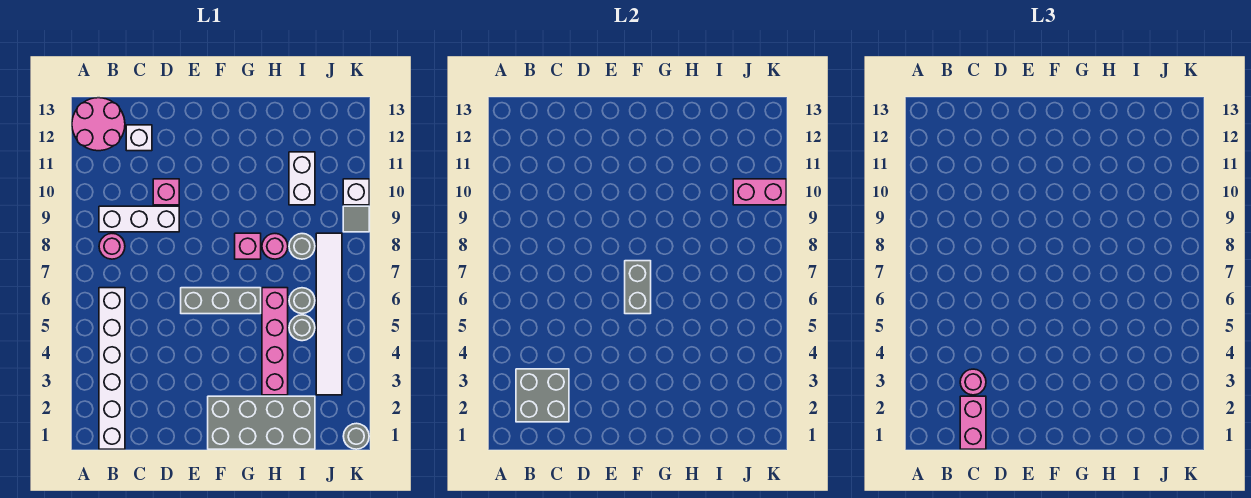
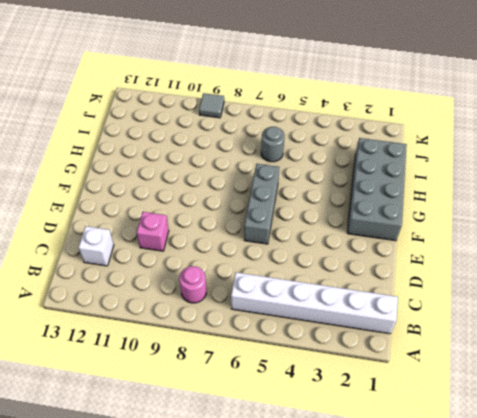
none -> pink 2x2 round brick [72,98,125,151]
none -> white 1x3 brick [99,206,179,232]
none -> pink 1x1 brick [235,233,261,259]

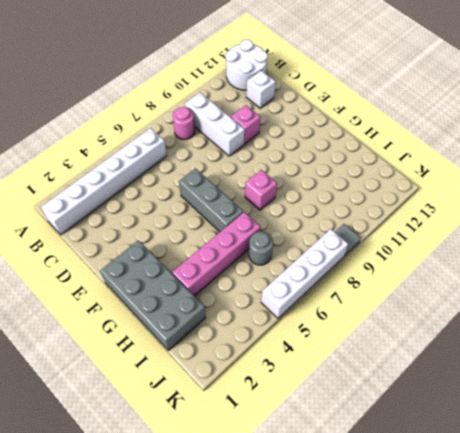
white 2x2 round brick [226,40,268,90] -> pink 2x2 round brick [72,98,125,151]
white 1x4 brick [261,229,348,318] -> none
none -> pink 1x1 round brick [262,234,288,259]
none -> grey 1x1 round brick [289,315,315,341]
none -> grey 1x1 round brick [289,234,315,259]

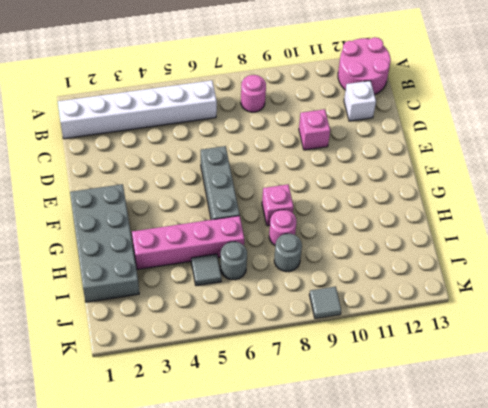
grey 1x1 tile [191,254,222,286] -> grey 1x1 round brick [289,315,315,341]
none -> white 1x3 brick [99,206,179,232]
none -> white 1x2 brick [289,152,315,205]
none -> white 1x6 tile [316,233,342,395]

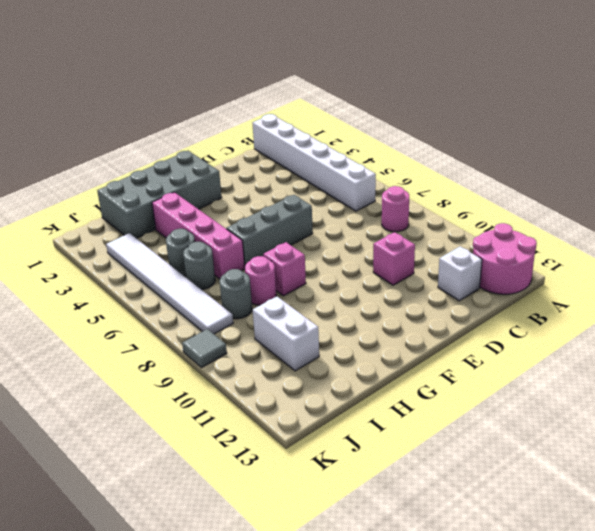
none -> white 1x3 brick [99,206,179,232]
none -> grey 1x1 round brick [343,423,369,449]
none -> white 1x1 brick [343,179,369,205]

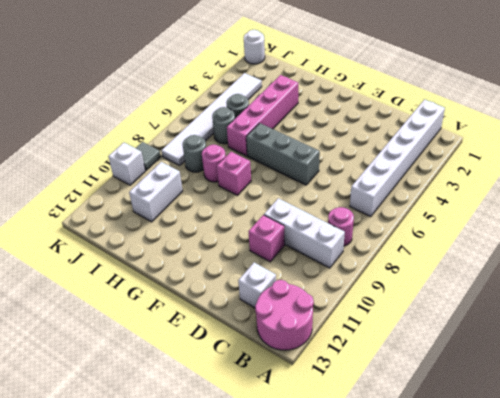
white 1x1 round brick [244,30,265,64] -> grey 1x1 round brick [343,423,369,449]
none -> grey 2x4 brick [208,396,315,449]
none -> grey 2x2 brick [516,369,569,422]
none -> grey 1x2 brick [625,261,651,314]

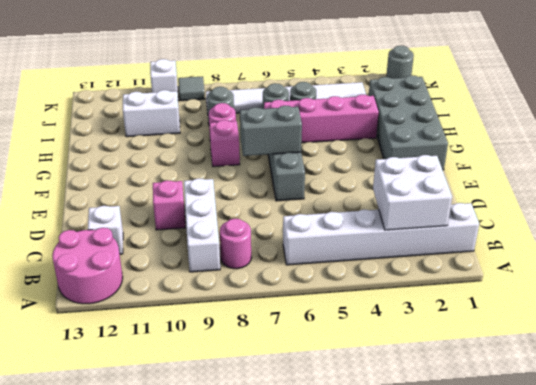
white 2x2 brick [373,155,452,230] -> grey 2x2 brick [516,369,569,422]
none -> pink 1x2 brick [733,179,786,205]
none -> pink 1x2 brick [960,396,986,449]
none -> pink 1x1 round brick [960,369,986,395]

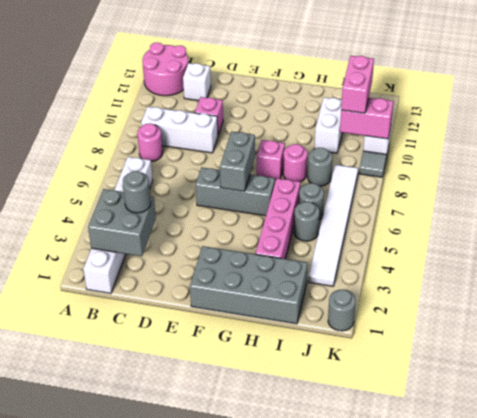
grey 1x1 round brick [123,171,151,213] -> pink 1x1 round brick [960,369,986,395]
pink 1x2 brick [341,56,374,113] -> pink 1x2 brick moved to [960,396,986,449]

